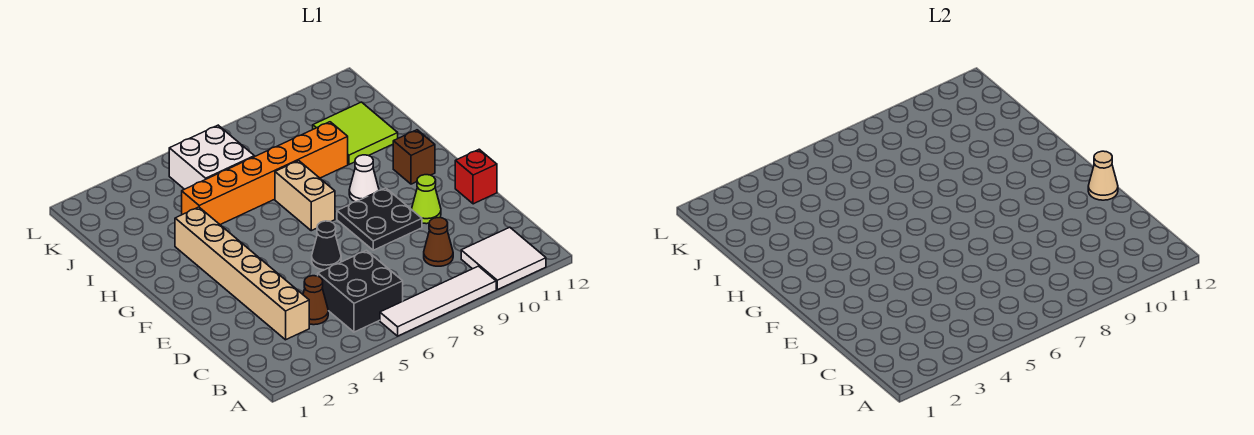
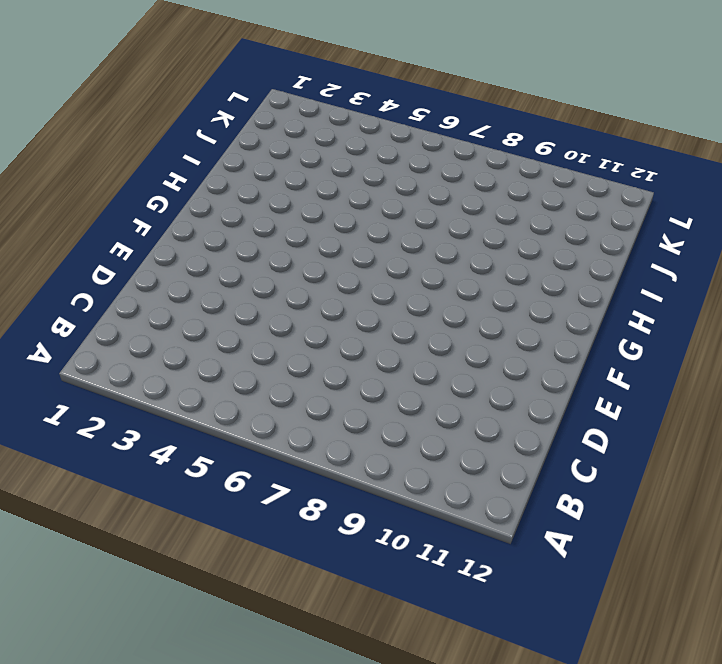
none -> white 1x4 tile [380,266,496,336]
none -> white 2x2 tile [461,227,546,290]
none -> black 2x2 brick [318,250,403,332]

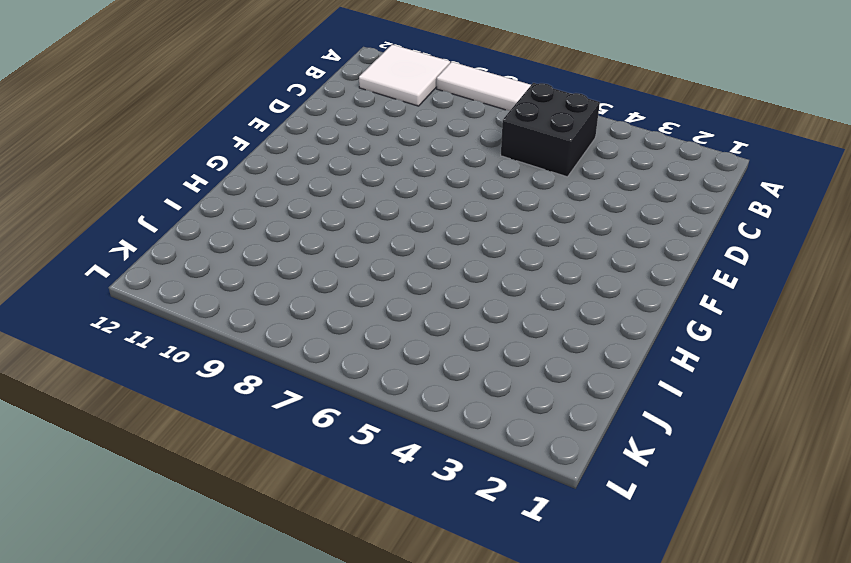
none -> tan 1x6 brick [175,207,309,340]
none -> brown 1x1 cone [303,276,328,325]
none -> brown 1x1 cone [424,218,453,266]

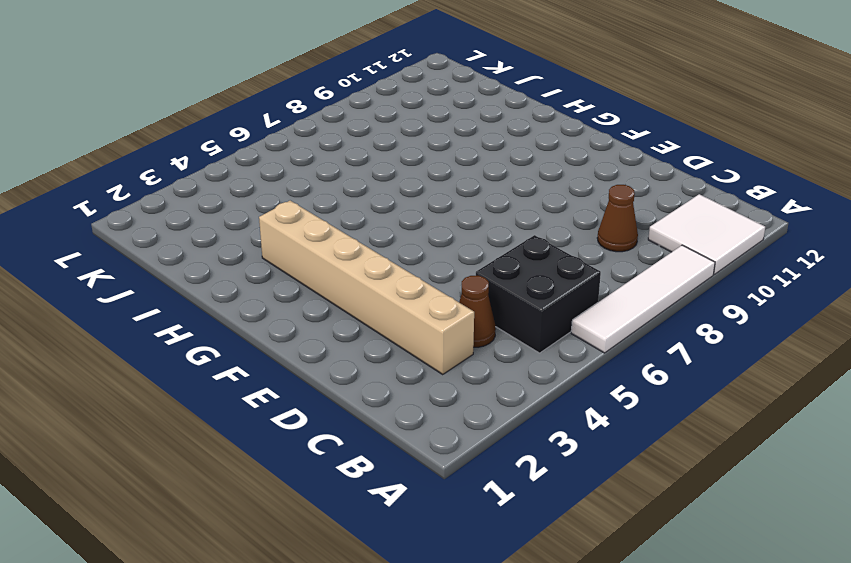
none -> black 1x1 cone [312,221,341,270]
none -> black 2x2 plate [337,188,422,250]
none -> lime 1x1 cone [411,175,441,224]

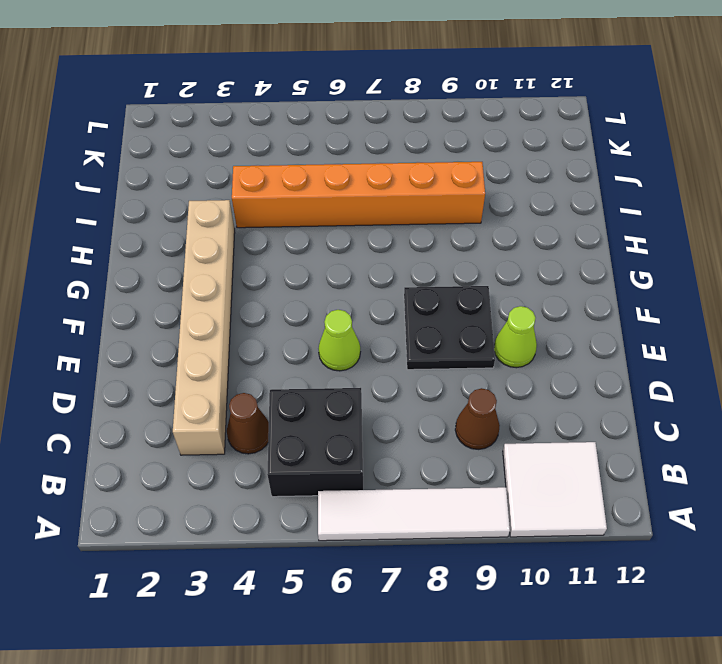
lime 1x1 cone [318,310,360,371] -> black 1x1 cone [312,221,341,270]
none -> red 1x1 brick [455,149,497,204]
none -> tan 1x2 brick [275,161,335,231]
none -> white 1x1 cone [349,155,379,202]

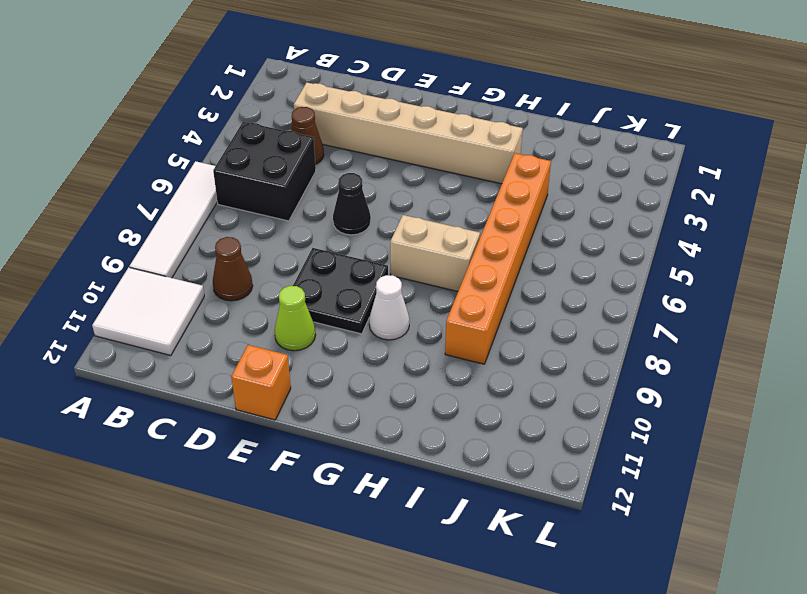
orange 1x1 brick [231,345,291,420] -> red 1x1 brick [455,149,497,204]
none -> brown 1x1 brick [393,130,435,184]
none -> lime 2x2 tile [313,102,398,164]
none -> white 2x2 brick [169,125,254,189]

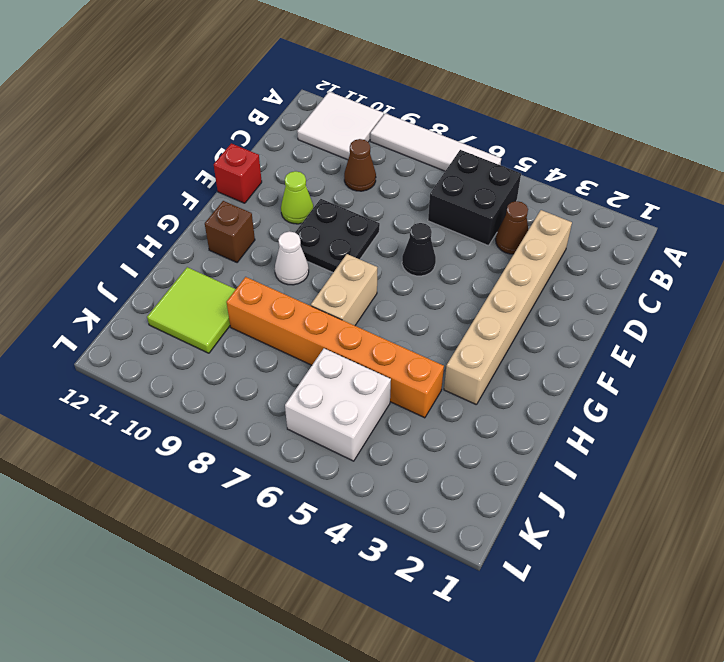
none -> tan 1x1 cone [1088,151,1118,200]

